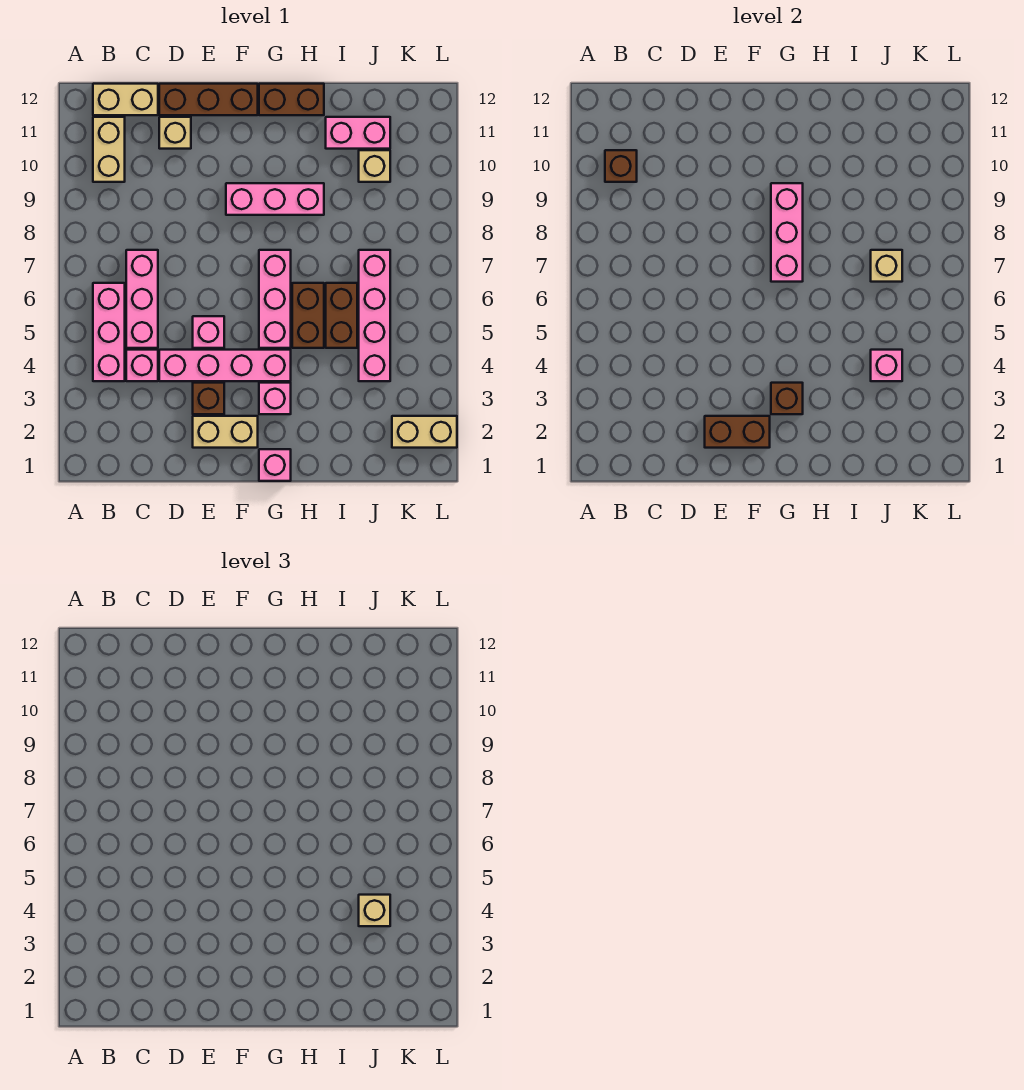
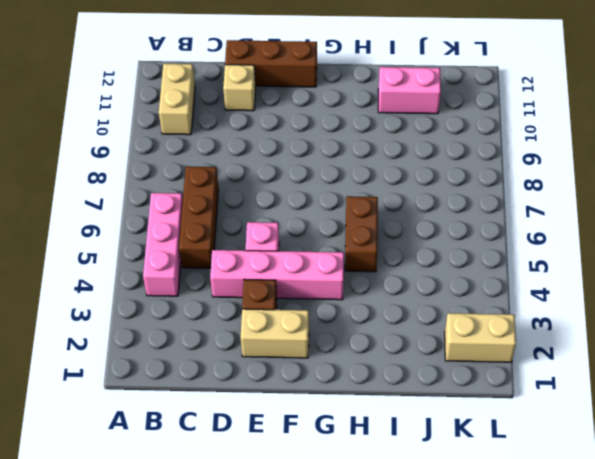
brown 1x3 brick [179,166,218,268] -> pink 1x3 brick [126,250,158,348]
none -> tan 1x2 brick [93,84,158,115]
none -> pink 1x1 brick [126,350,158,381]
none -> pink 1x3 brick [226,183,324,215]

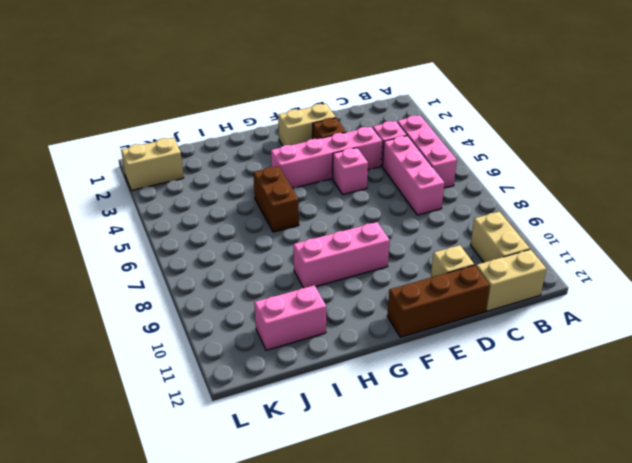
none -> pink 1x1 brick [259,449,291,481]
none -> pink 1x1 brick [259,383,291,414]
none -> pink 1x3 brick [259,250,291,348]

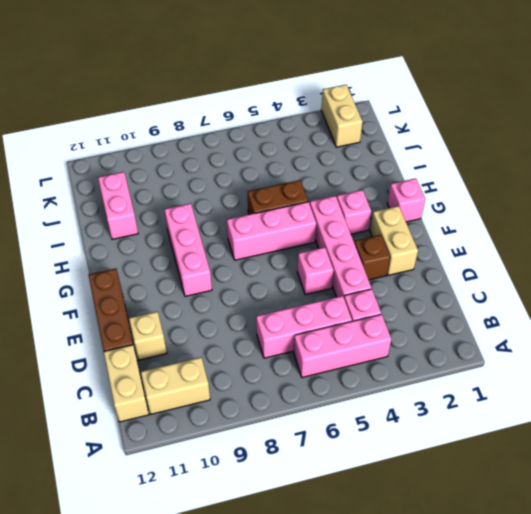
none -> brown 1x2 brick [259,84,324,115]
none -> brown 1x2 brick [326,283,357,348]
none -> pink 1x4 brick [359,250,390,381]

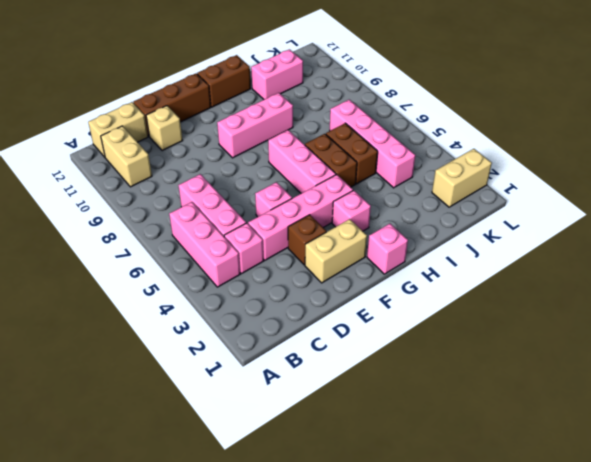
none -> tan 1x1 brick [359,150,390,182]
none -> brown 1x1 brick [605,150,637,182]
none -> brown 1x2 brick [705,416,770,448]

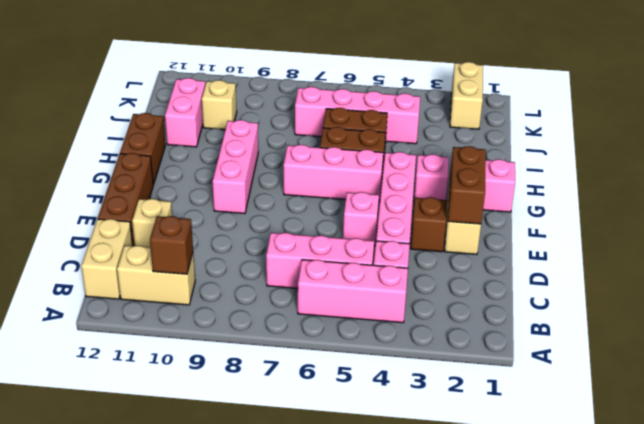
none -> brown 1x1 brick [771,383,803,414]
none -> pink 1x3 brick [771,183,803,282]
none -> pink 1x1 brick [871,350,902,381]

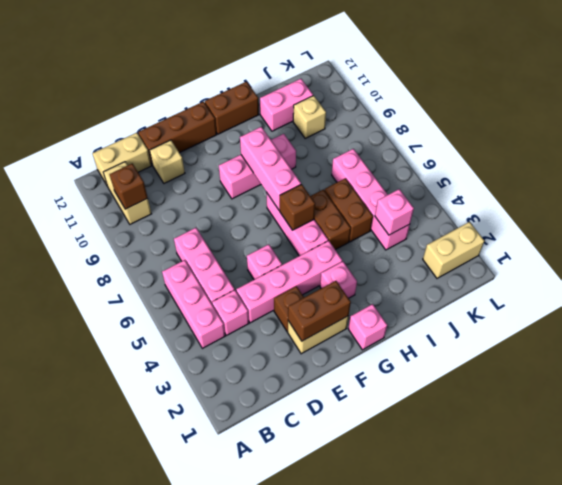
brown 1x1 brick [280,184,315,230] -> brown 1x1 brick moved to [771,383,803,414]
none -> tan 1x1 brick [871,250,902,282]
none -> tan 1x1 brick [359,895,390,926]

